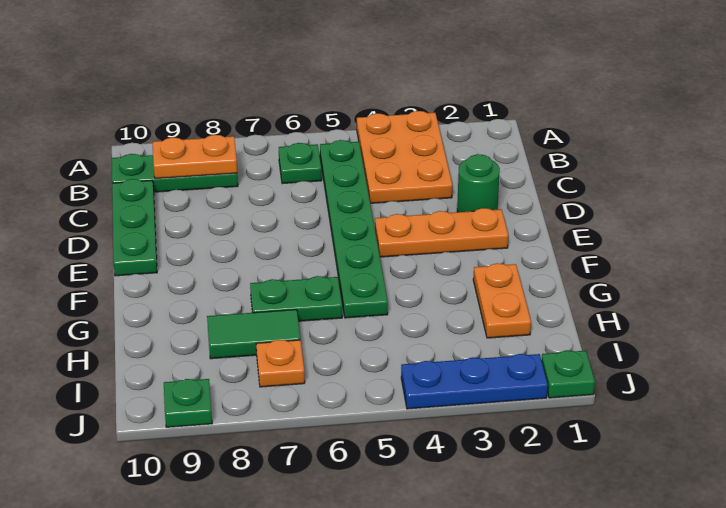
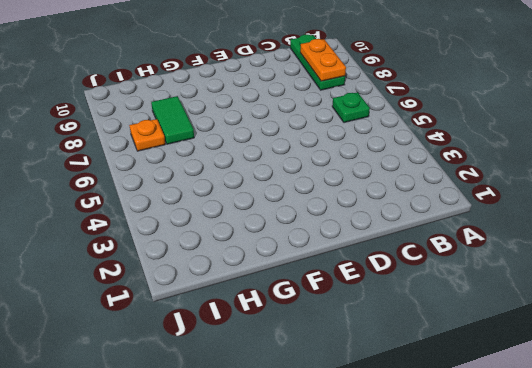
none -> orange 2x3 plate [357,111,452,203]
none -> green 1x6 plate [320,140,388,318]
none -> green 1x3 plate [112,179,157,276]

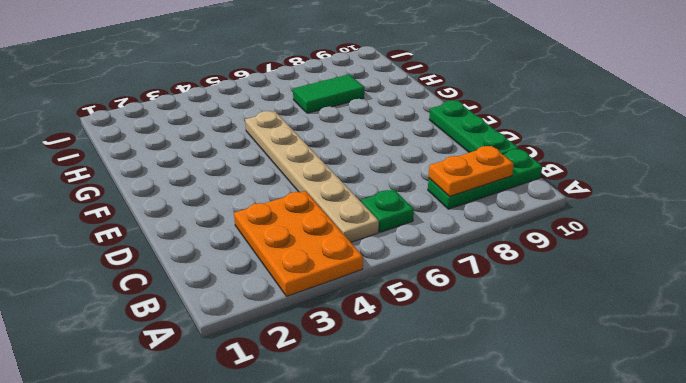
tan 1x6 plate [245,111,379,242] -> green 1x6 plate [320,140,388,318]
none -> green 1x1 round brick [457,154,500,212]
none -> orange 1x3 plate [375,208,508,257]
none -> orange 1x2 plate [473,263,531,338]

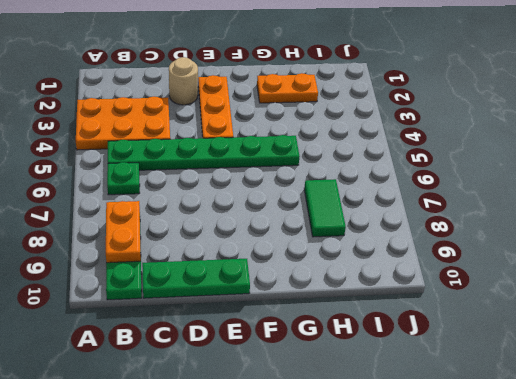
tan 1x1 round brick [169,57,198,105] -> green 1x1 round brick [457,154,500,212]
none -> green 1x2 plate [250,276,342,321]
none -> orange 1x1 plate [256,340,305,387]
none -> green 1x1 plate [541,350,595,398]

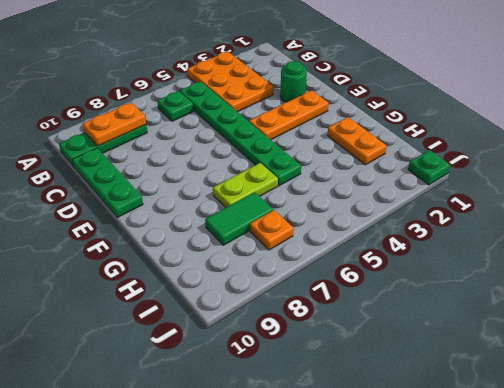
lime 1x2 plate [213,163,278,208] -> green 1x2 plate [250,276,342,321]
none -> blue 1x3 plate [401,354,548,409]
none -> green 1x1 plate [164,379,212,427]

